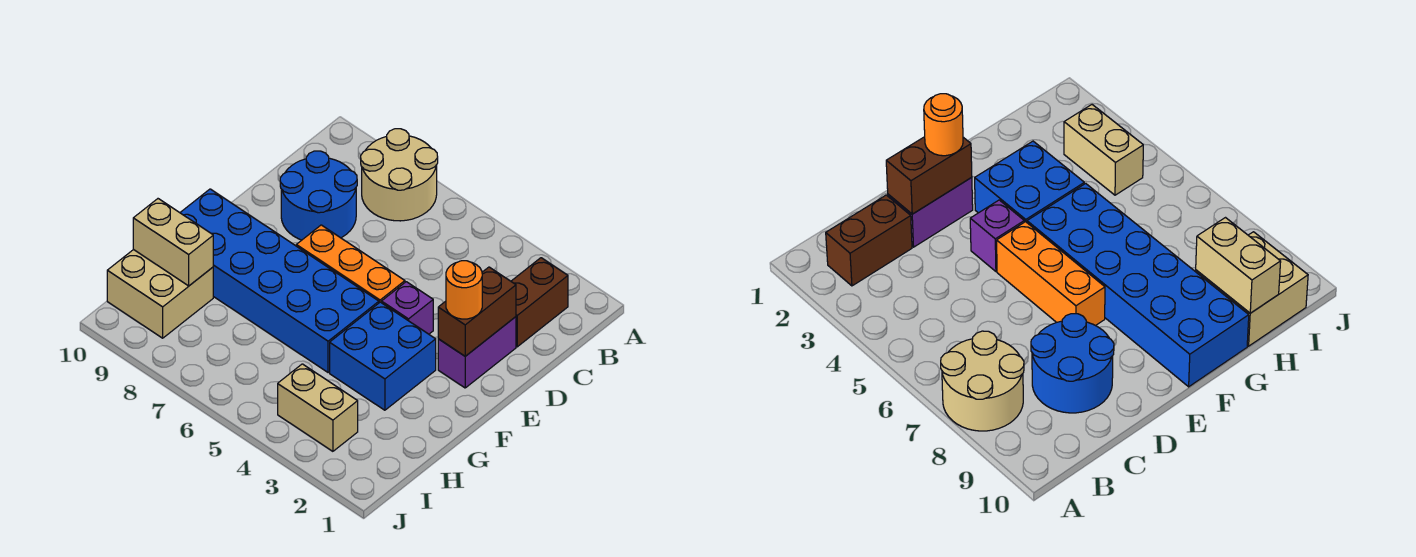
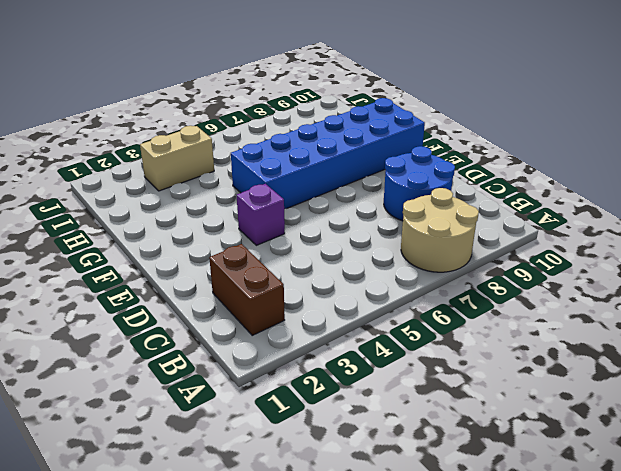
none -> purple 1x2 brick [438,317,516,388]
none -> orange 1x3 brick [296,225,405,303]
none -> blue 2x2 brick [330,302,436,410]

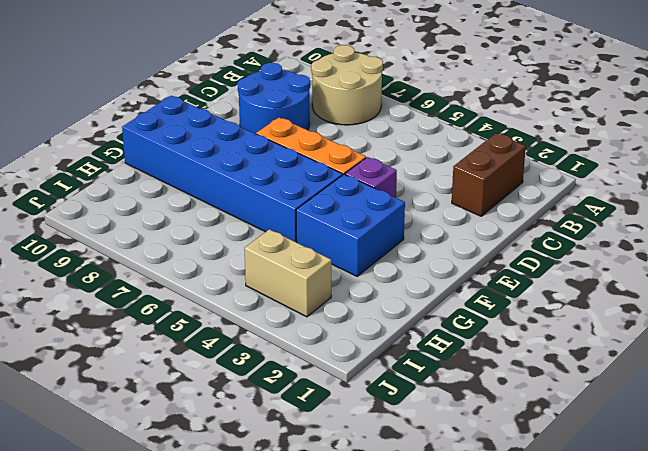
none -> purple 1x2 brick [438,317,516,388]
none -> tan 2x2 brick [107,249,213,338]
none -> brown 1x2 brick [438,267,516,356]

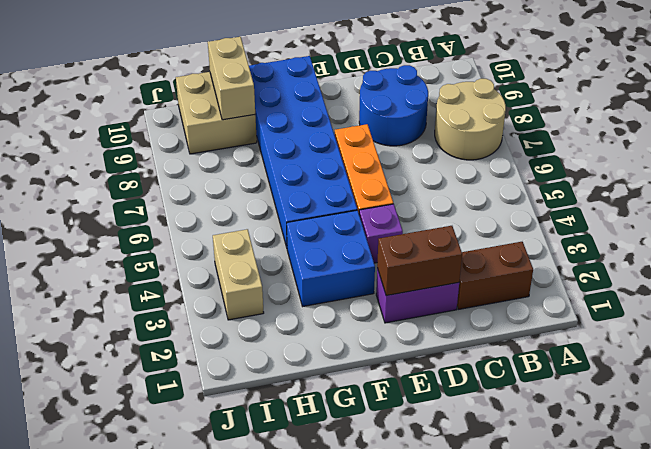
none -> orange 1x1 round brick [446,261,482,319]

